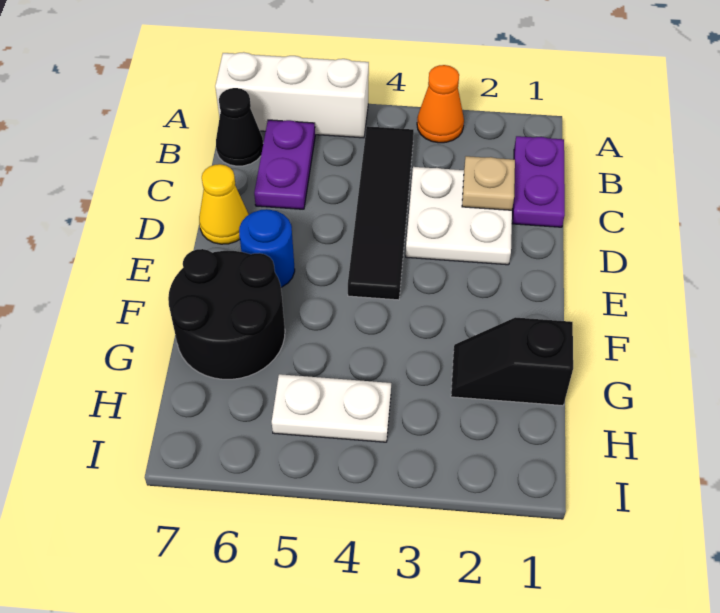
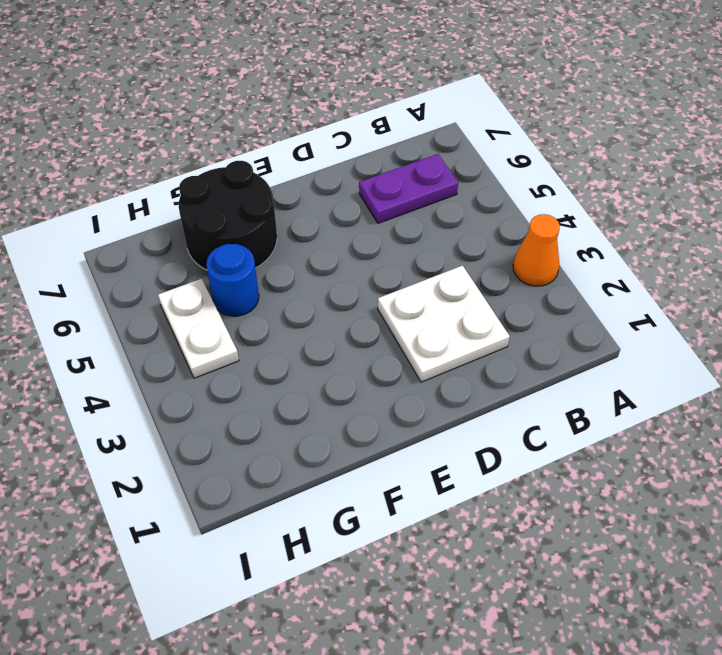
blue 1x1 round brick [206,244,259,316] -> blue 1x1 round brick moved to [239,209,295,287]
none -> white 1x3 brick [215,52,369,138]
none -> purple 1x2 plate [513,136,565,227]
none -> black 1x4 tile [348,126,414,300]

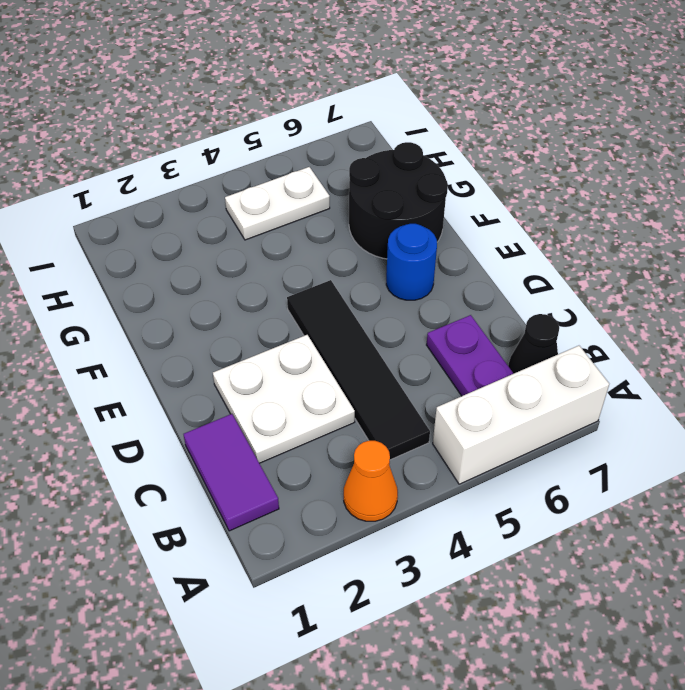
purple 1x2 tile [184,414,279,531] -> purple 1x2 plate [513,136,565,227]
none -> yellow 1x1 cone [199,164,248,244]
none -> black 1x2 slope [451,317,573,406]
none -> tan 1x1 plate [462,156,515,210]

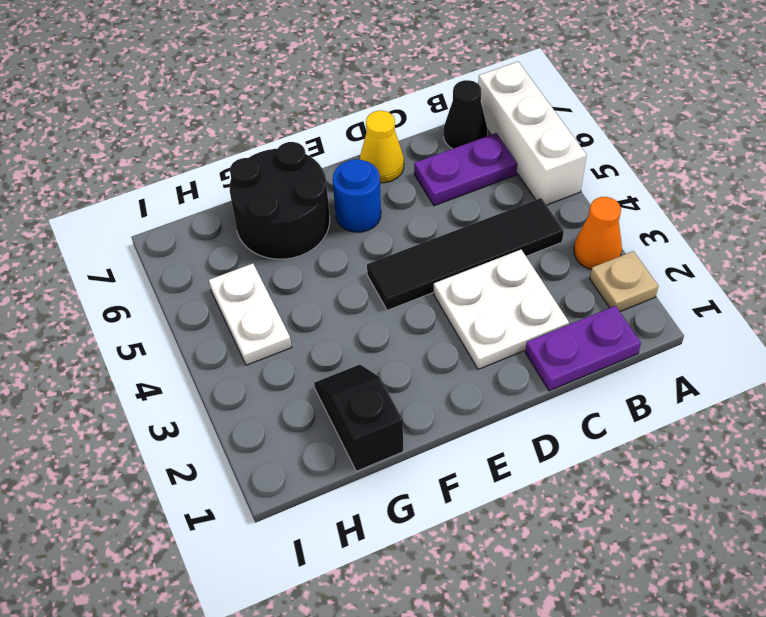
tan 1x1 plate [590,251,658,312] -> tan 1x1 plate moved to [462,156,515,210]

